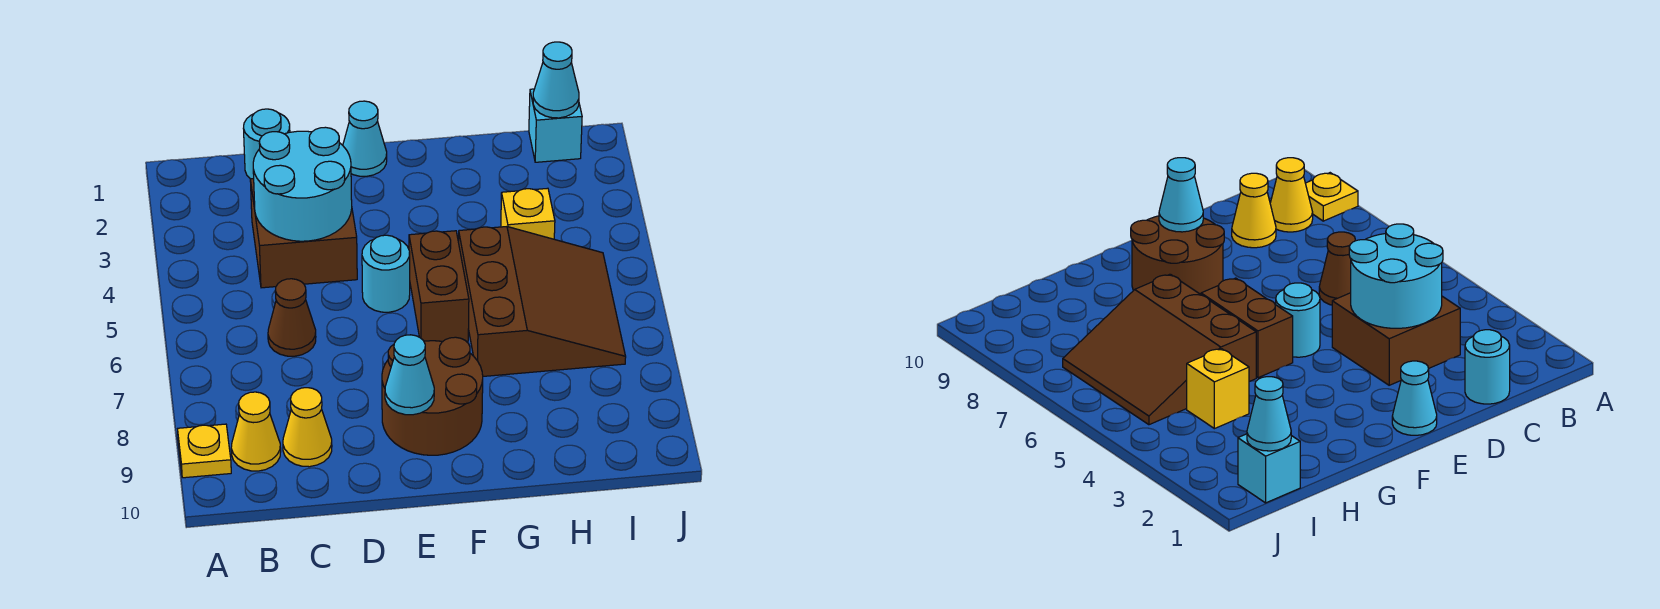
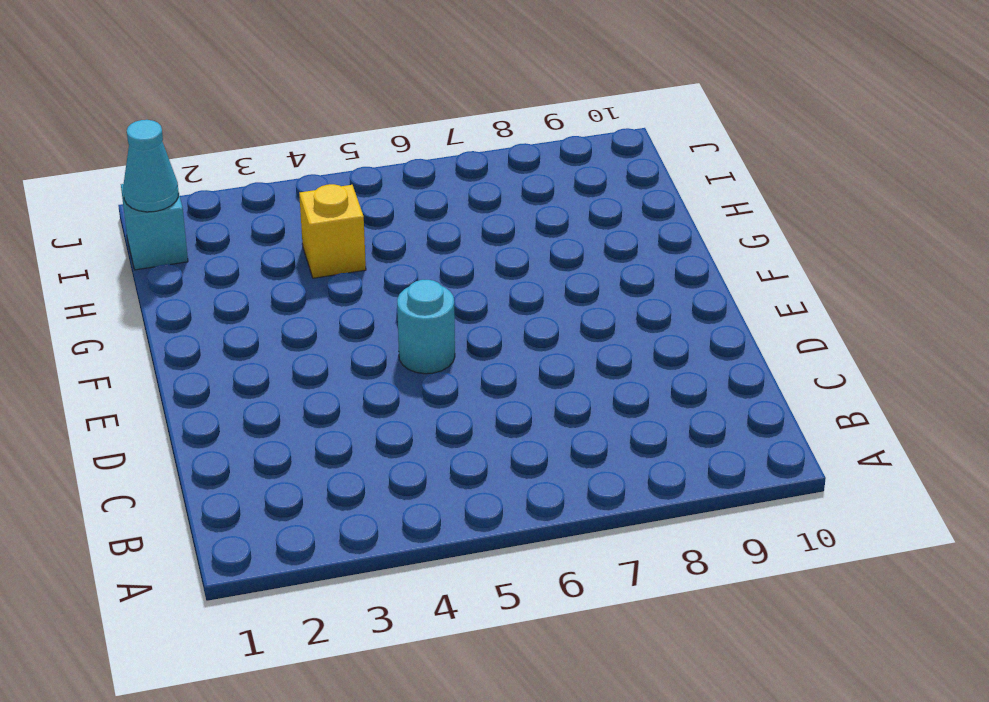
none -> yellow 1x1 plate [178,424,231,478]
none -> yellow 1x1 cone [231,392,281,471]
none -> cyan 1x1 round brick [243,109,290,179]

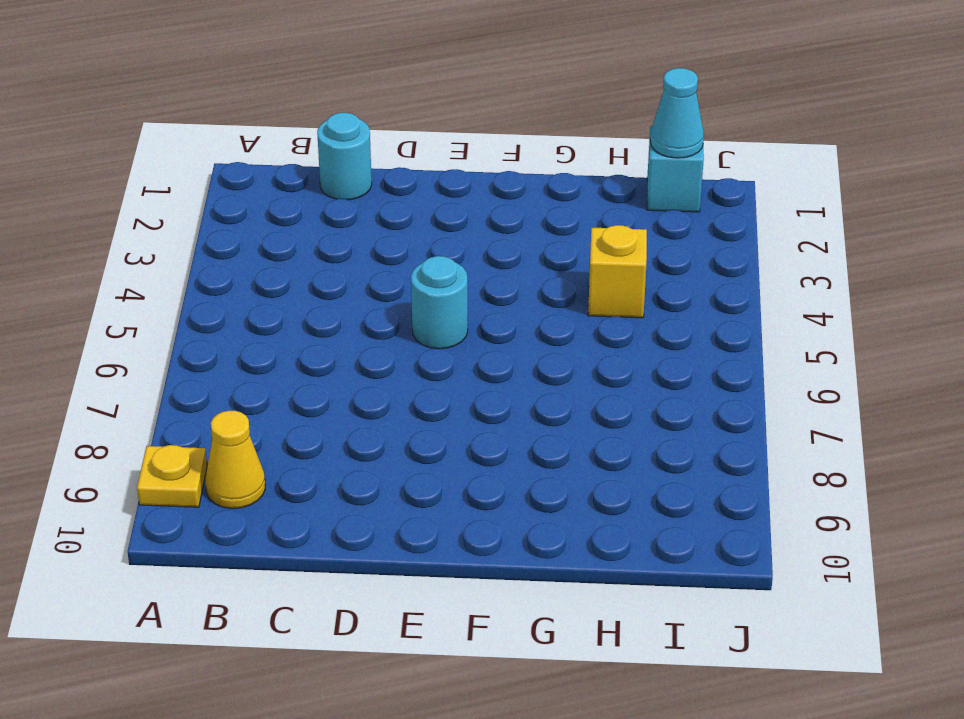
none -> brown 2x2 brick [250,179,357,288]
none -> brown 1x1 cone [268,279,316,356]
none -> yellow 1x1 cone [283,388,332,467]

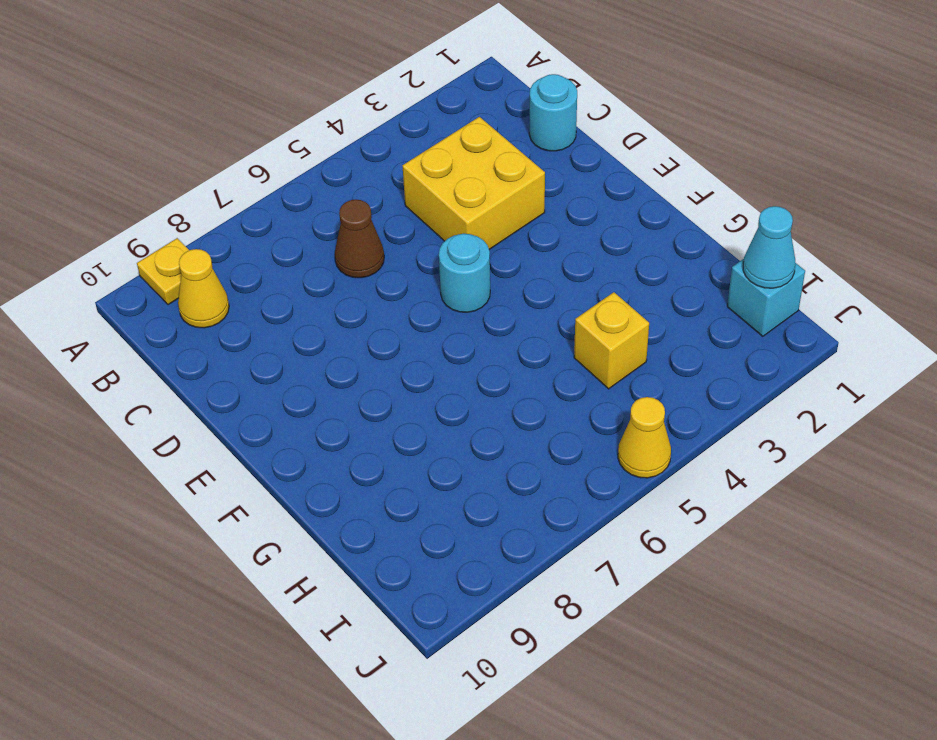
yellow 2x2 brick [403,117,545,249] -> brown 2x2 brick [250,179,357,288]
yellow 1x1 cone [618,397,671,478] -> yellow 1x1 cone moved to [283,388,332,467]
none -> cyan 1x1 cone [343,101,387,176]
none -> brown 2x2 round brick [382,337,483,455]
none -> brown 1x2 brick [409,231,469,342]

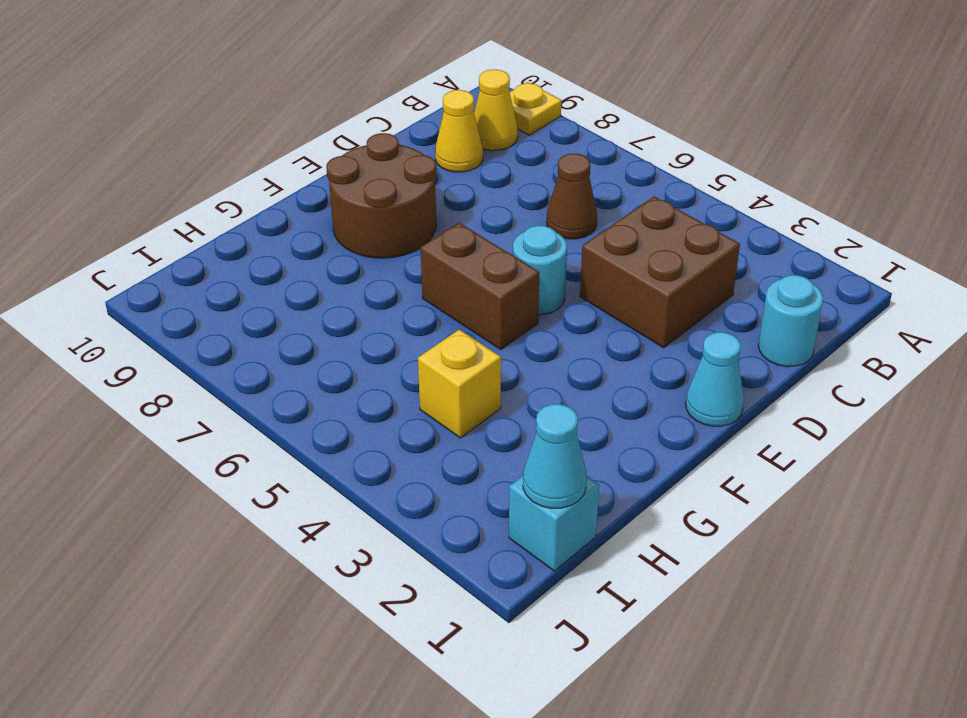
none -> brown 3x3 slope [459,227,626,376]
none -> cyan 2x2 round brick [253,127,352,241]
none -> cyan 1x1 cone [385,335,434,415]

